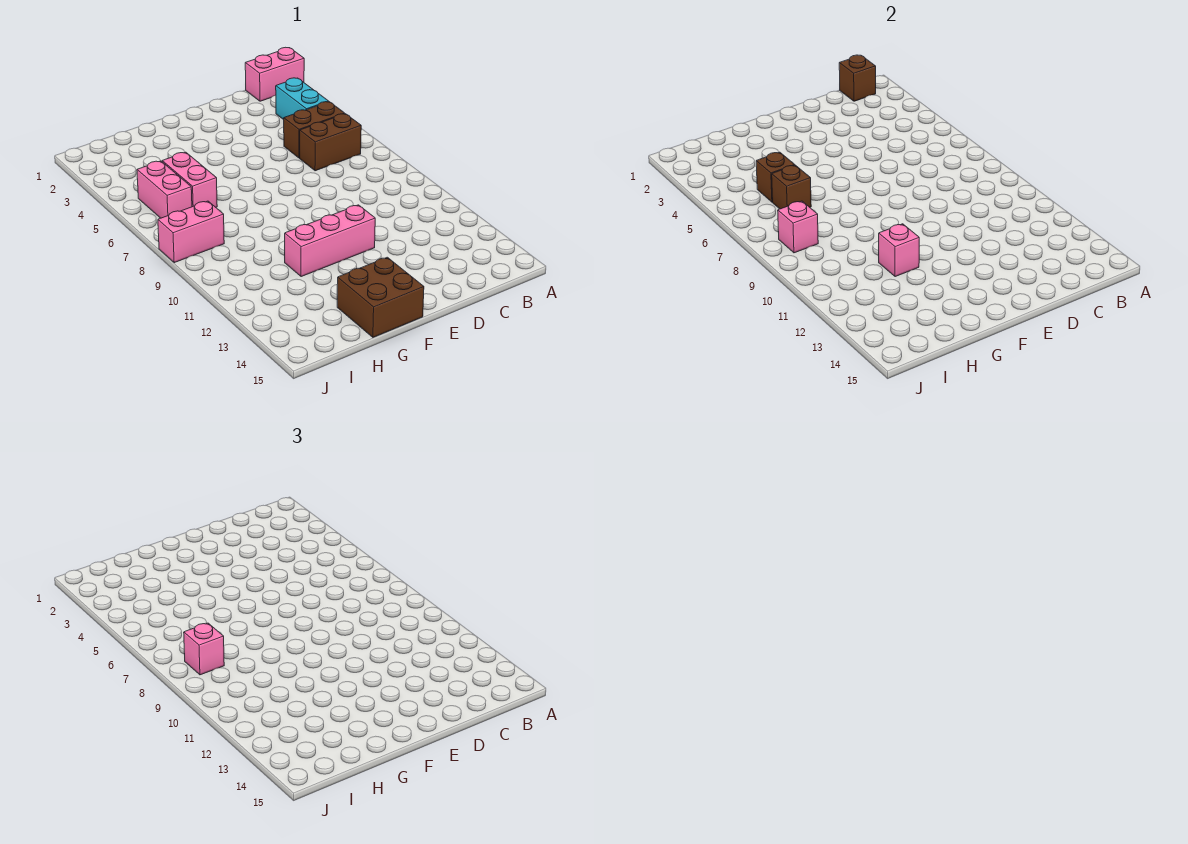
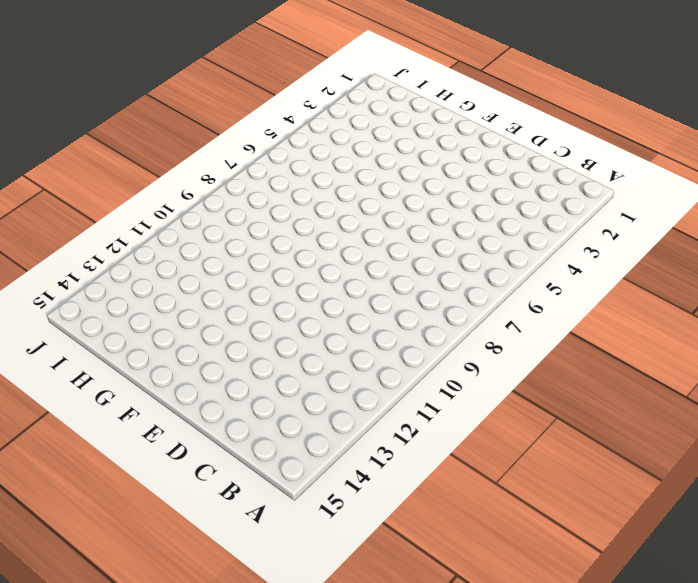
none -> pink 1x2 brick [245,47,304,101]
none -> cyan 1x2 brick [276,78,329,120]
none -> brown 1x2 brick [284,102,345,158]

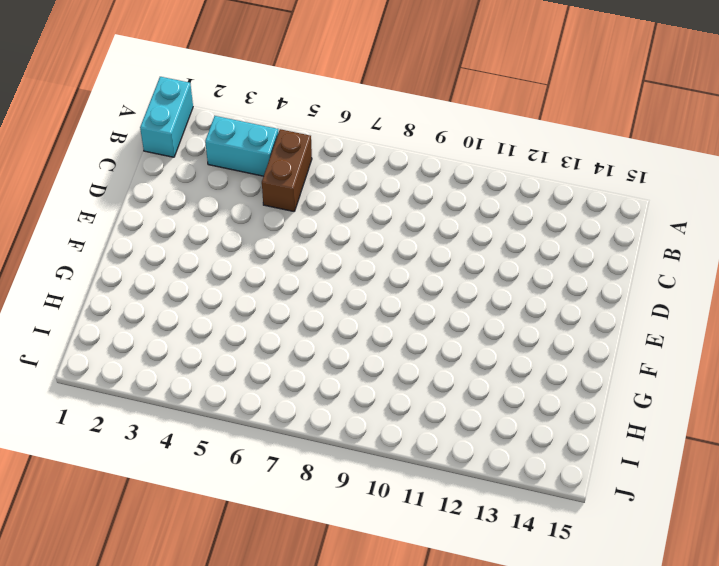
cyan 1x2 brick [140,77,193,157] -> pink 1x2 brick [245,47,304,101]
none -> brown 1x2 brick [300,114,361,171]
none -> pink 1x3 brick [285,205,375,277]
none -> brown 2x2 brick [337,257,424,337]

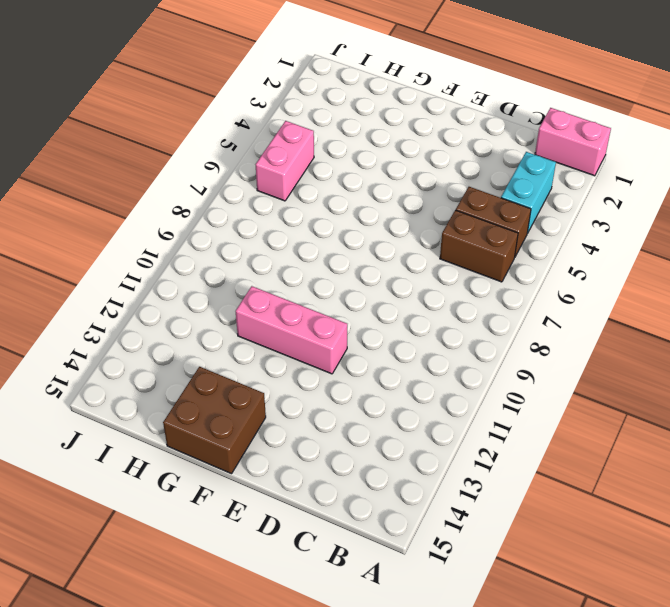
none -> pink 1x2 brick [162,152,217,207]
none -> pink 1x2 brick [158,201,224,263]
none -> brown 1x1 brick [839,55,876,101]

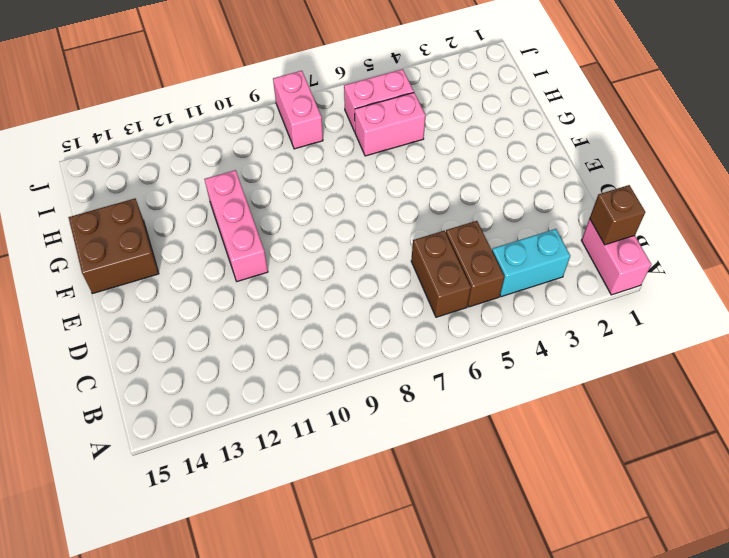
none -> pink 1x1 brick [879,224,919,277]
none -> brown 1x1 brick [756,152,794,202]
none -> brown 1x1 brick [772,165,811,209]

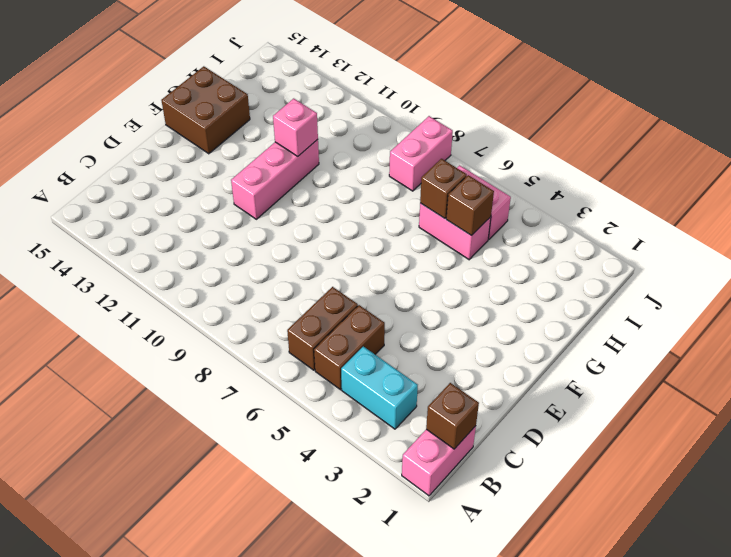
none -> pink 1x1 brick [778,201,818,253]
none -> pink 1x1 brick [184,623,224,675]

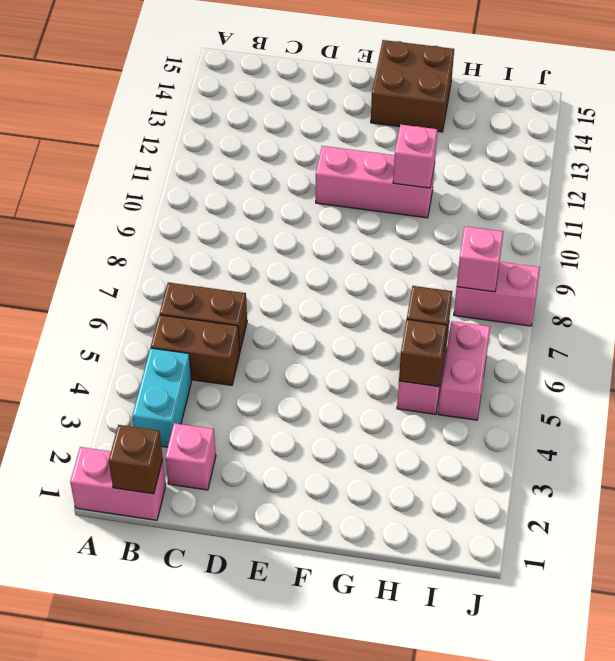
pink 1x1 brick [165,423,216,490] -> pink 1x1 brick moved to [184,623,224,675]

